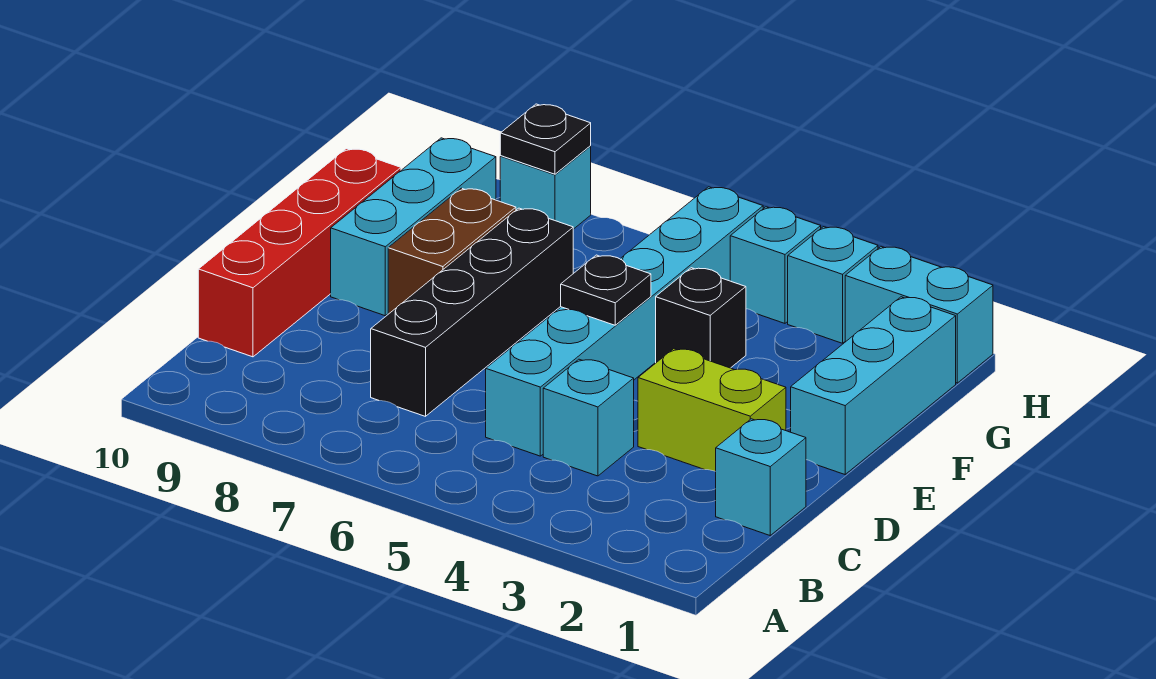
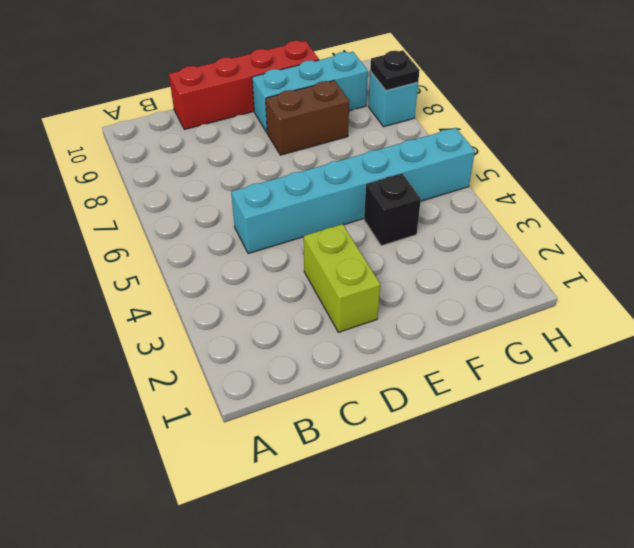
none -> cyan 1x1 brick [716,419,806,535]
none -> cyan 1x1 brick [543,359,634,476]
none -> black 1x4 brick [371,208,573,416]

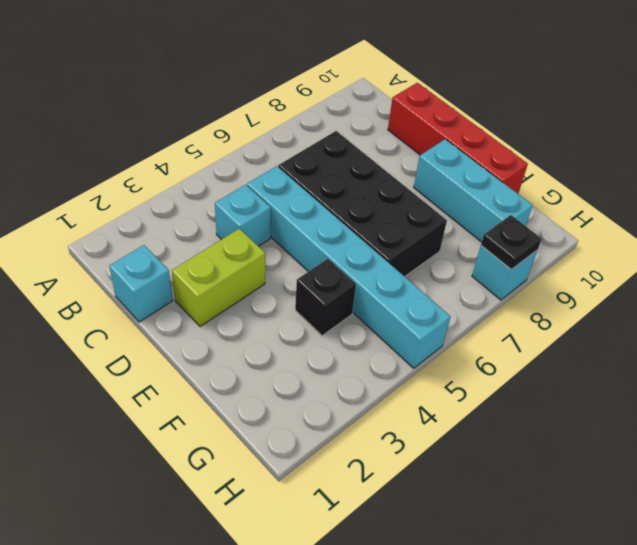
black 2x4 brick [278,131,447,276] -> black 1x4 brick [371,208,573,416]
none -> cyan 1x3 brick [791,297,956,474]
none -> brown 1x2 brick [388,188,516,314]
none -> cyan 1x2 brick [845,247,993,383]

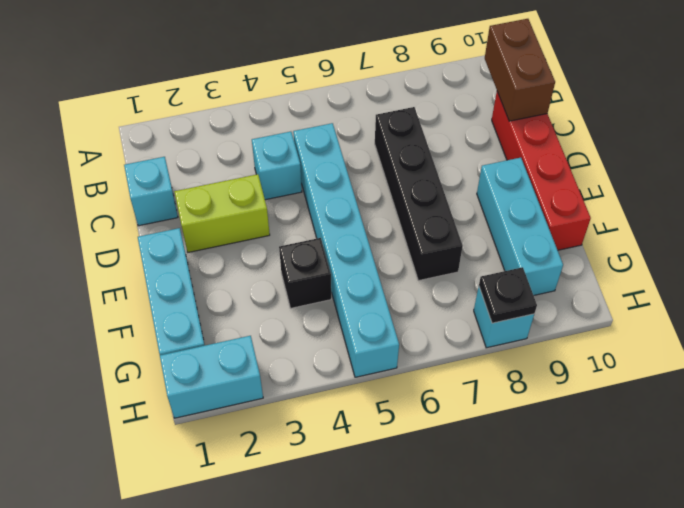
brown 1x2 brick [485,19,555,121] -> brown 1x2 brick moved to [388,188,516,314]
none -> cyan 1x1 brick [788,227,878,343]
none -> cyan 1x1 brick [730,207,821,323]
none -> black 1x1 plate [561,255,651,325]

